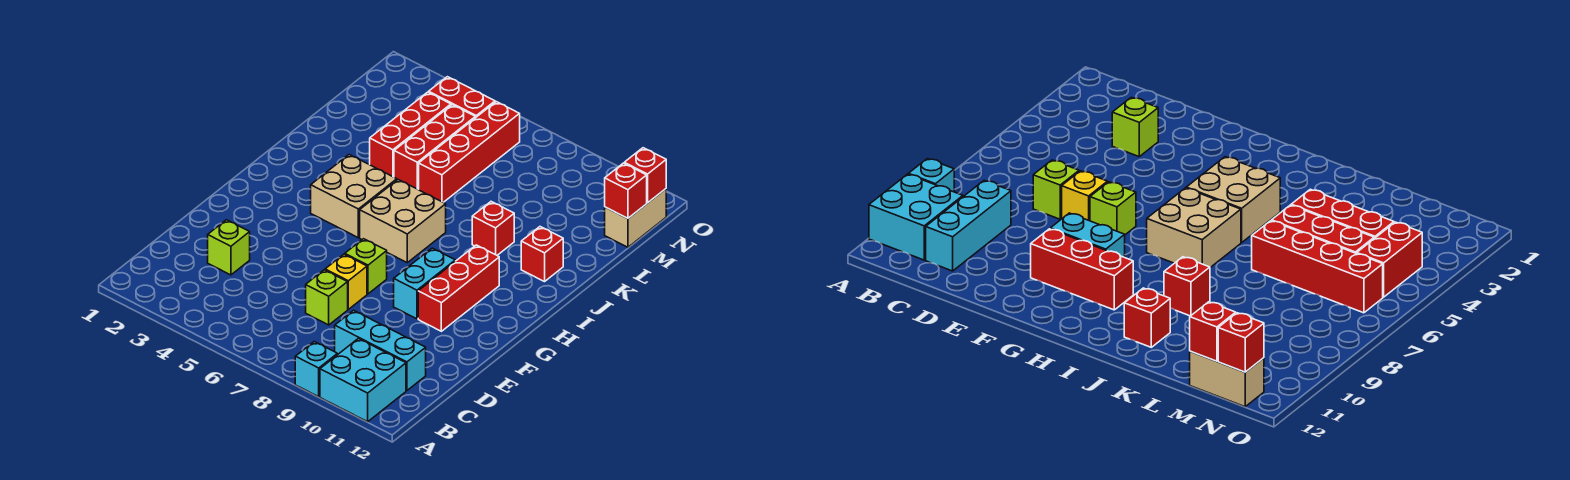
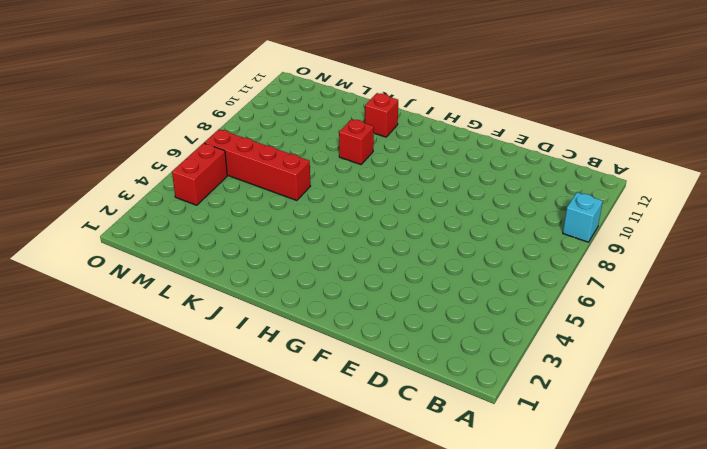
none -> cyan 2x2 brick [320,338,406,422]
none -> cyan 1x3 brick [335,310,426,391]
none -> lime 1x1 brick [208,220,250,275]

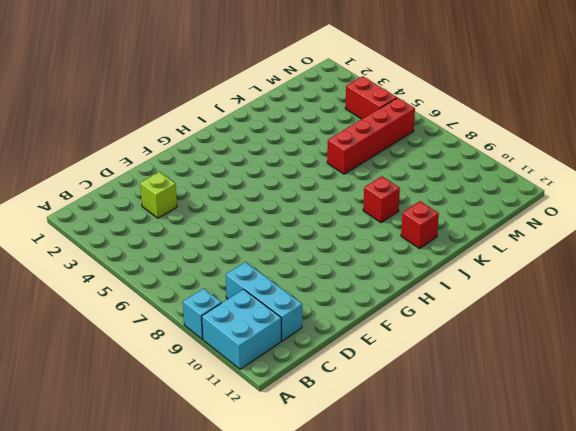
none -> lime 1x1 brick [306,270,348,325]
none -> yellow 1x1 brick [325,254,367,309]
none -> lime 1x1 brick [345,239,387,294]

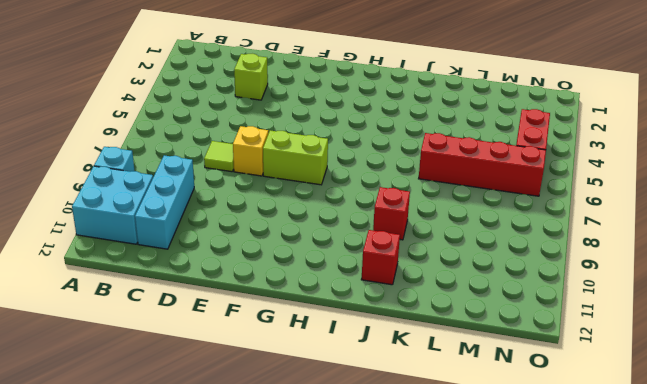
lime 1x1 tile [204,141,234,172] -> lime 1x1 brick [306,270,348,325]
lime 1x2 brick [263,130,328,185] -> lime 1x1 brick [345,239,387,294]
none -> cyan 1x2 brick [394,248,455,319]
none -> red 1x3 brick [418,245,499,331]
none -> tan 2x2 brick [311,155,397,238]

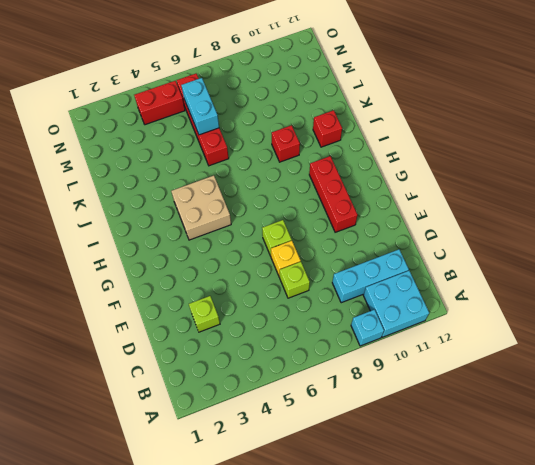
cyan 1x2 brick [181,78,219,135] -> cyan 1x2 brick moved to [394,248,455,319]
none -> tan 2x2 brick [360,180,446,263]
none -> red 1x3 brick [370,92,451,177]
none -> red 1x3 brick [394,105,475,190]

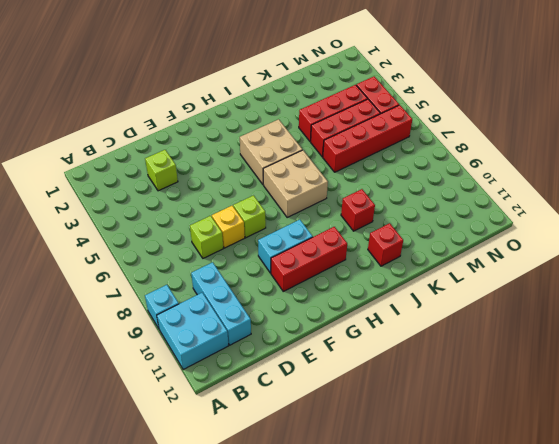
none -> tan 1x2 brick [605,189,666,247]
none -> red 1x1 brick [605,163,647,218]
none -> red 1x1 brick [624,148,666,203]

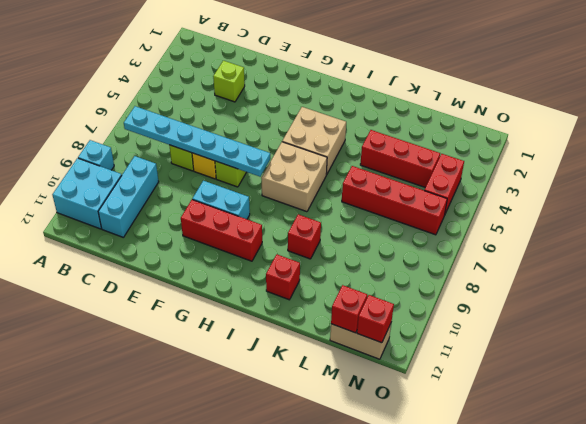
cyan 1x6 plate [124,106,270,177] -> none
none -> red 1x3 brick [394,105,475,190]

